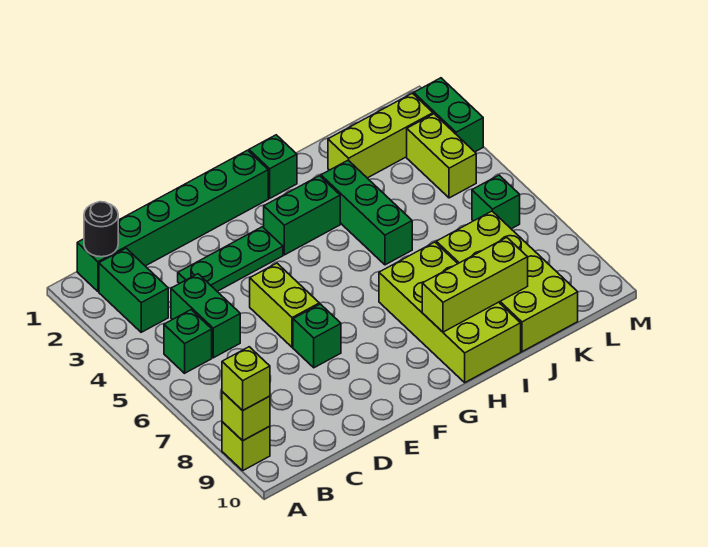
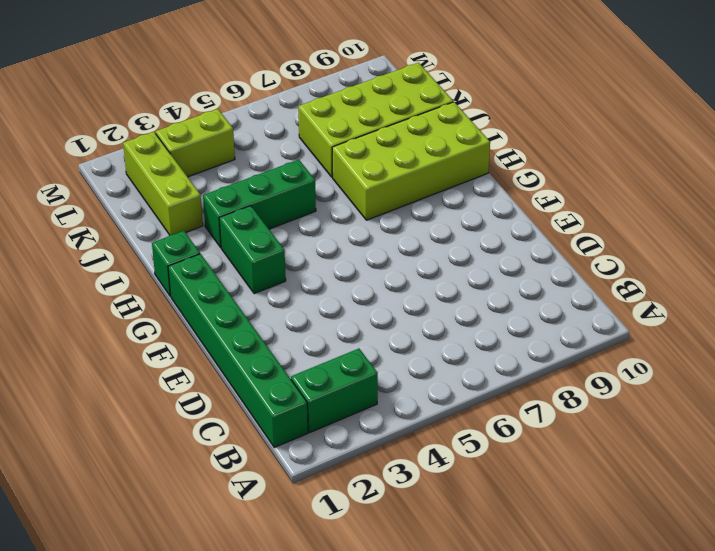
none -> lime 1x1 brick [222,422,270,470]
none -> green 1x1 brick [164,310,212,373]
none -> green 1x2 brick [171,274,240,358]

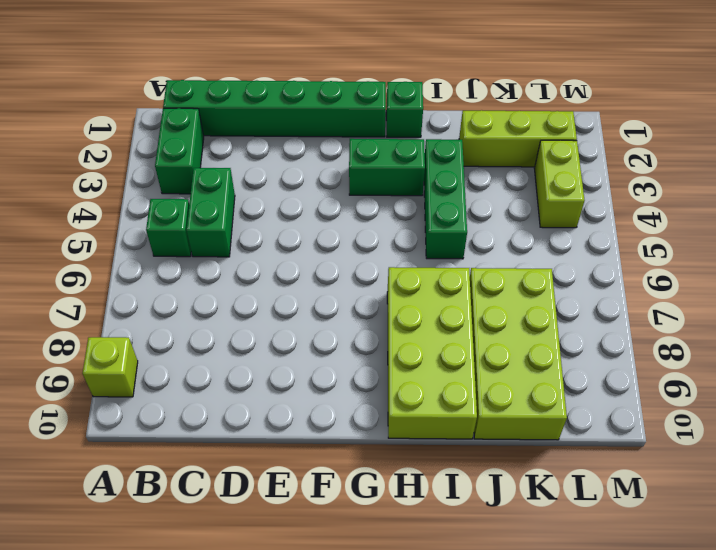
none -> green 1x3 plate [178,227,283,291]
none -> lime 1x2 brick [250,263,319,347]
none -> green 1x1 brick [293,304,341,368]

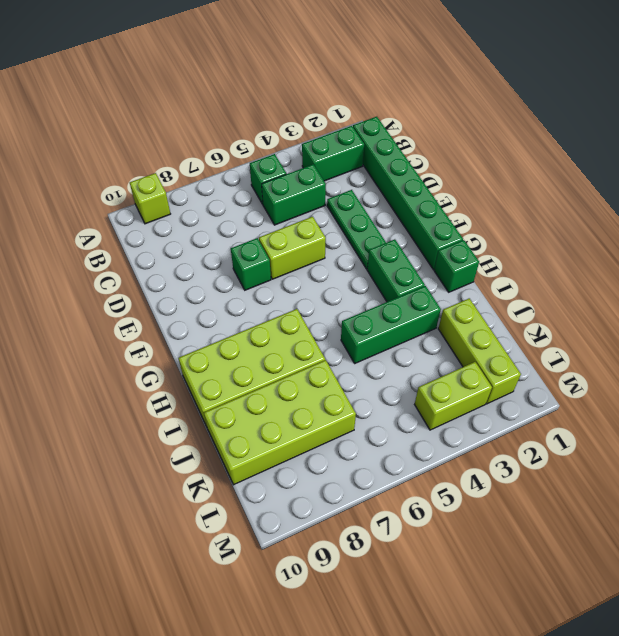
none -> green 1x1 brick [472,175,520,229]
none -> green 1x2 brick [414,78,483,152]
none -> lime 1x1 brick [222,392,270,441]

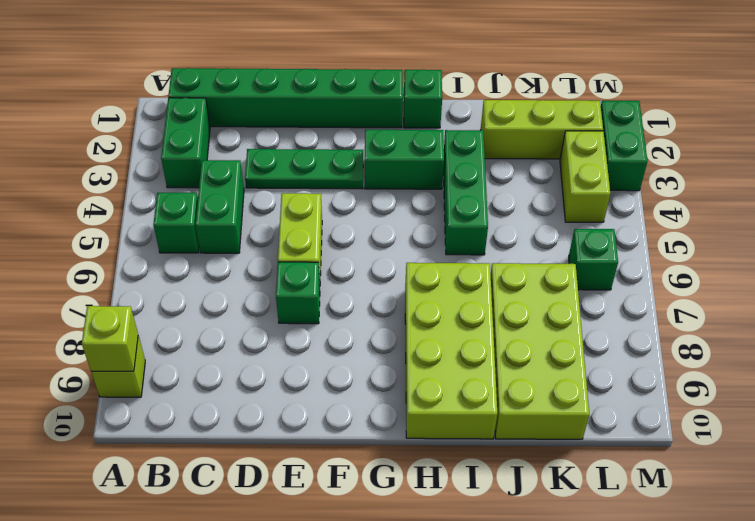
none -> black 1x1 round brick [84,202,118,257]
none -> lime 1x3 brick [422,237,528,332]
none -> lime 1x1 brick [222,347,270,411]

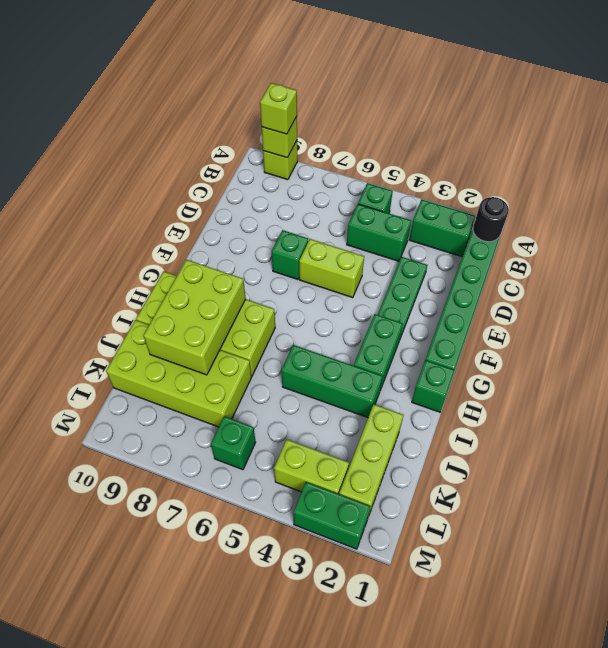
lime 2x3 brick [143,260,246,375] -> lime 1x3 brick [422,237,528,332]

